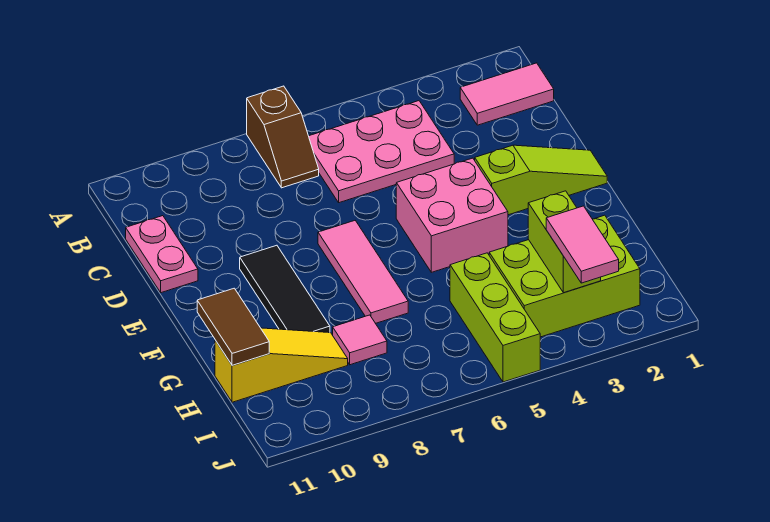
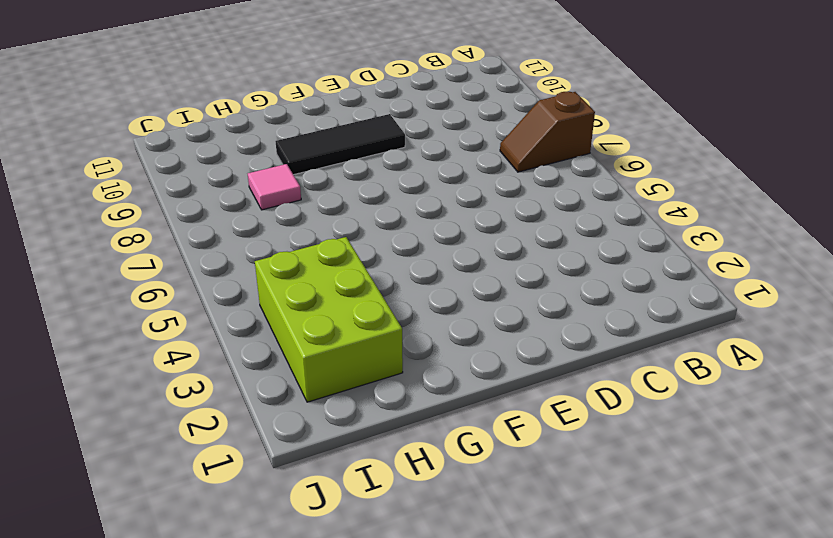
none -> pink 1x2 tile [460,63,554,125]
none -> pink 2x3 plate [309,101,454,203]
none -> pink 1x2 plate [126,216,198,293]

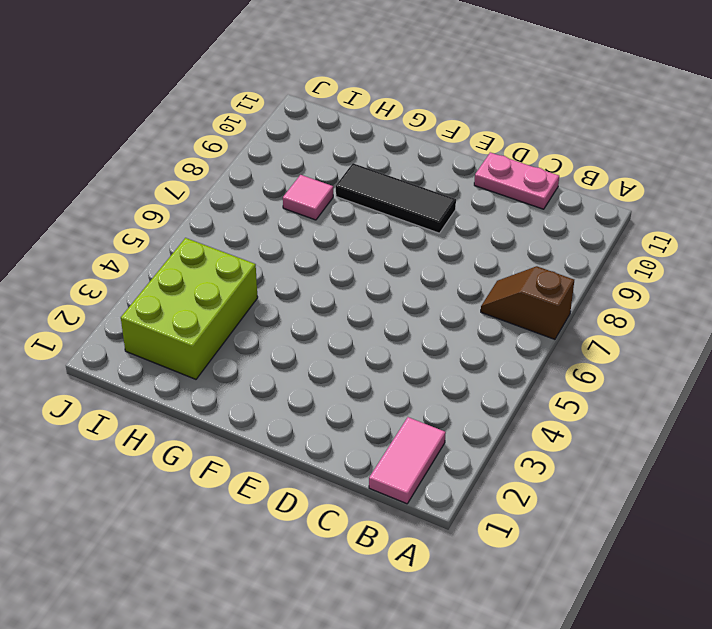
none -> pink 2x3 plate [309,101,454,203]
none -> lime 1x3 slope [475,145,607,215]
none -> pink 2x2 brick [396,158,508,272]

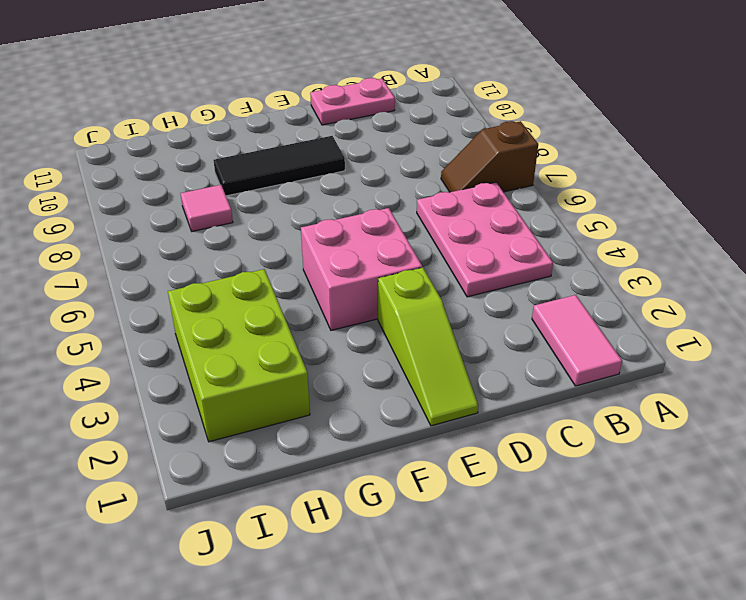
none -> pink 1x3 tile [318,221,408,323]
none -> lime 1x3 brick [450,253,540,382]
none -> yellow 1x3 slope [215,328,348,402]

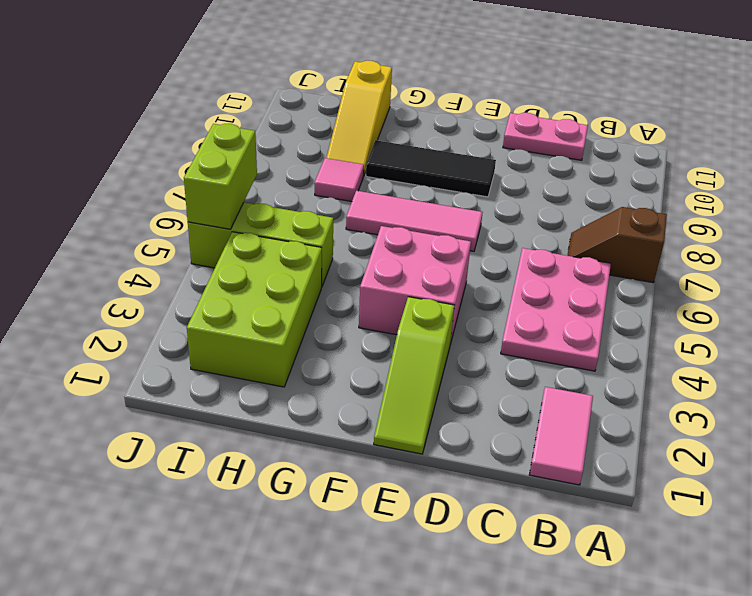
lime 1x2 brick [184,124,257,229] -> lime 1x2 brick turned to [528,191,601,293]
none -> brown 1x2 tile [197,288,269,366]
none -> pink 1x2 tile [546,206,619,283]

